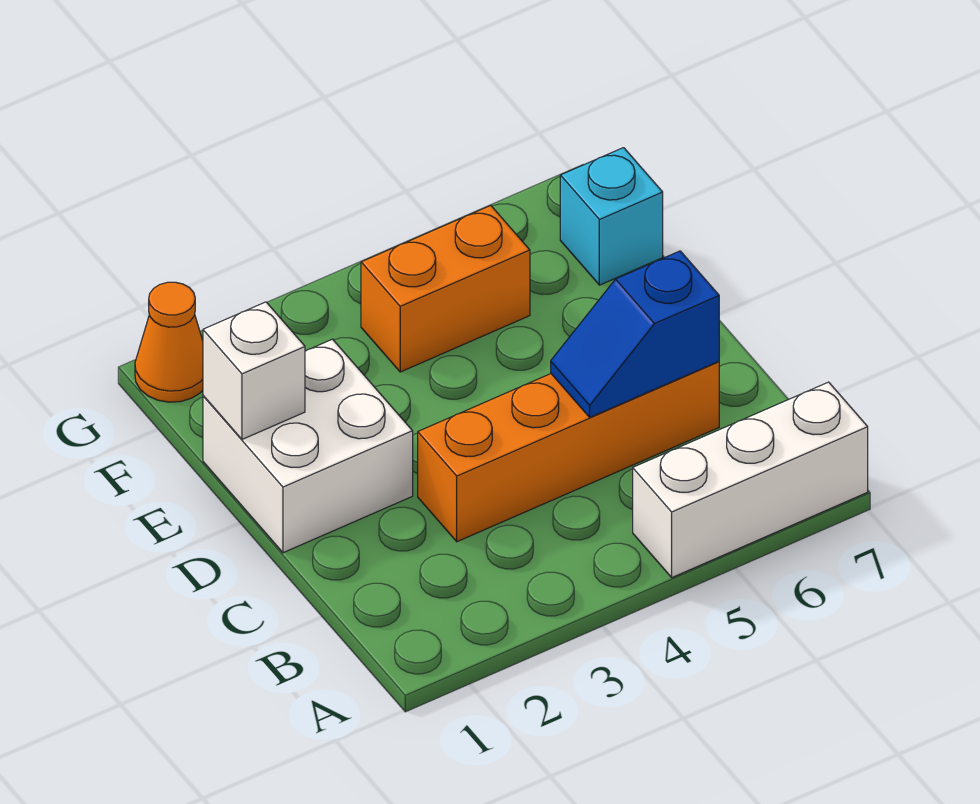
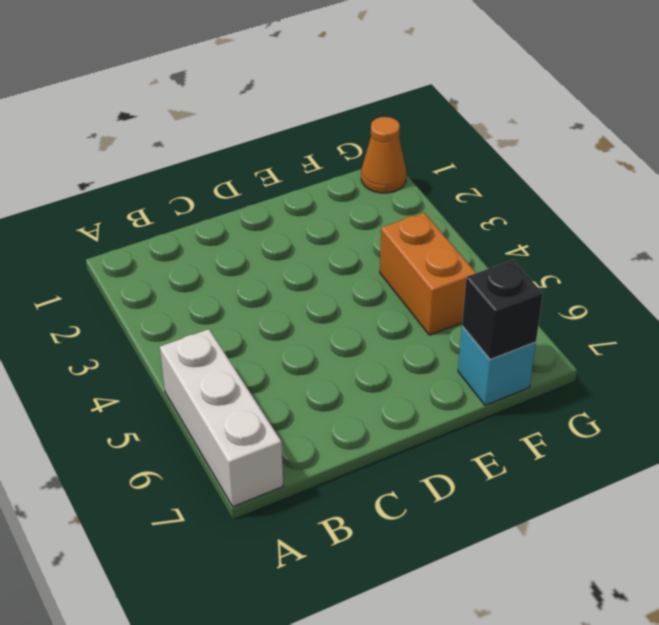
black 1x1 brick [462,260,543,359] -> none
none -> orange 1x4 brick [418,362,719,542]
none -> white 2x2 brick [203,339,413,553]

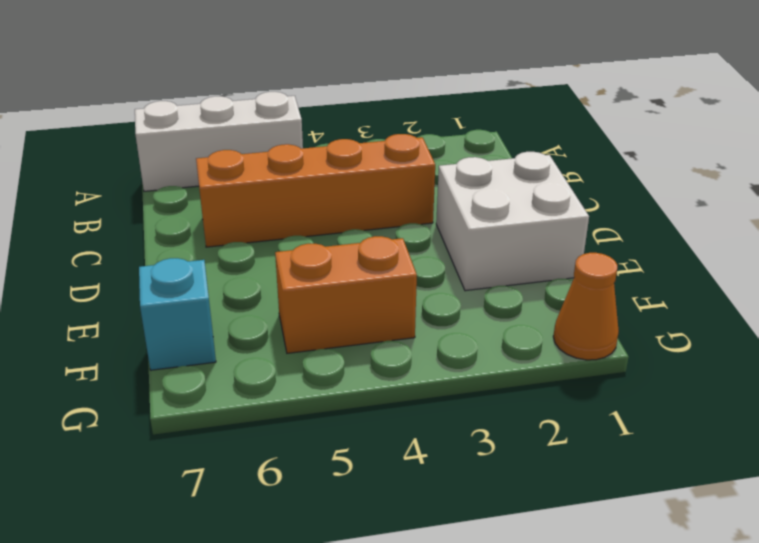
none -> blue 1x2 slope [551,251,719,417]
none -> white 1x1 brick [203,302,305,439]

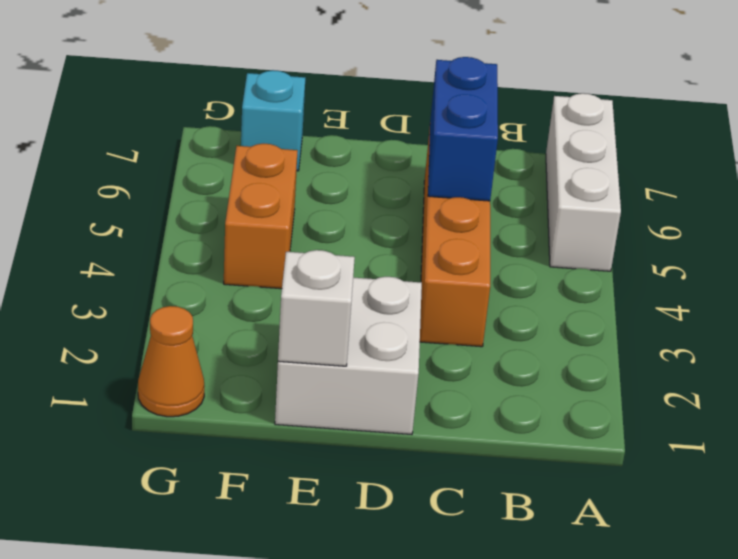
blue 1x2 brick [428,57,498,201] -> blue 1x2 slope [551,251,719,417]

